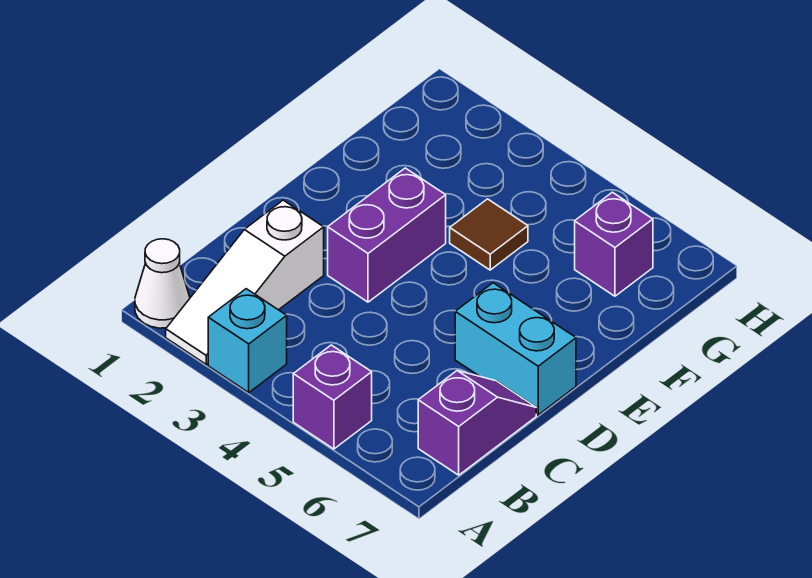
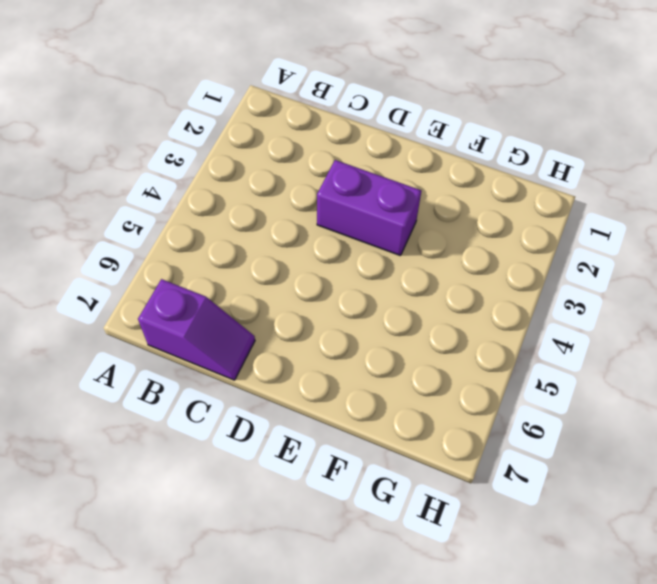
none -> white 1x1 cone [135,239,190,328]
none -> white 1x3 slope [166,200,324,364]

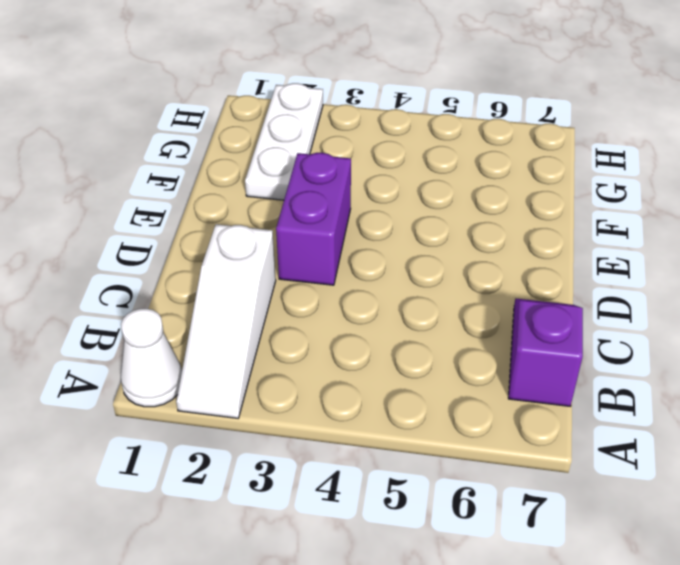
white 1x3 plate [245,83,323,200] -> none
none -> cyan 1x1 brick [208,289,287,393]
none -> purple 1x1 brick [293,345,372,449]

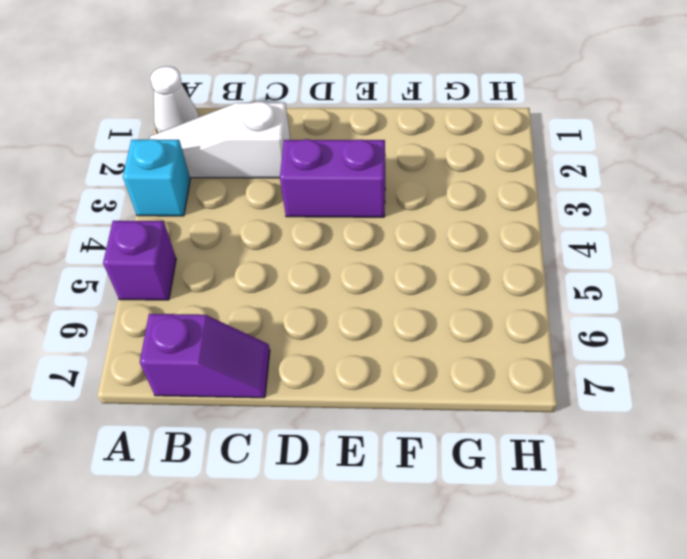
none -> cyan 1x2 brick [455,283,576,415]
none -> brown 1x1 tile [450,199,528,270]

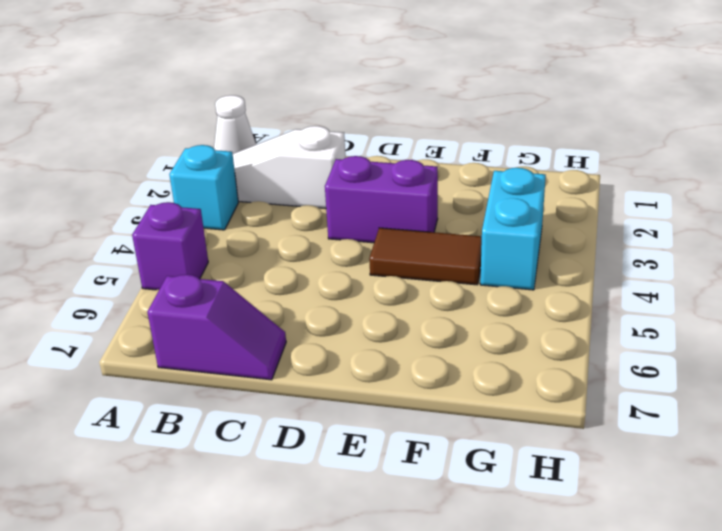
brown 1x2 tile [369,228,482,285] -> brown 1x1 tile [450,199,528,270]
cyan 1x2 brick [480,168,546,290] -> cyan 1x2 brick moved to [455,283,576,415]
none -> purple 1x1 brick [575,192,653,296]

